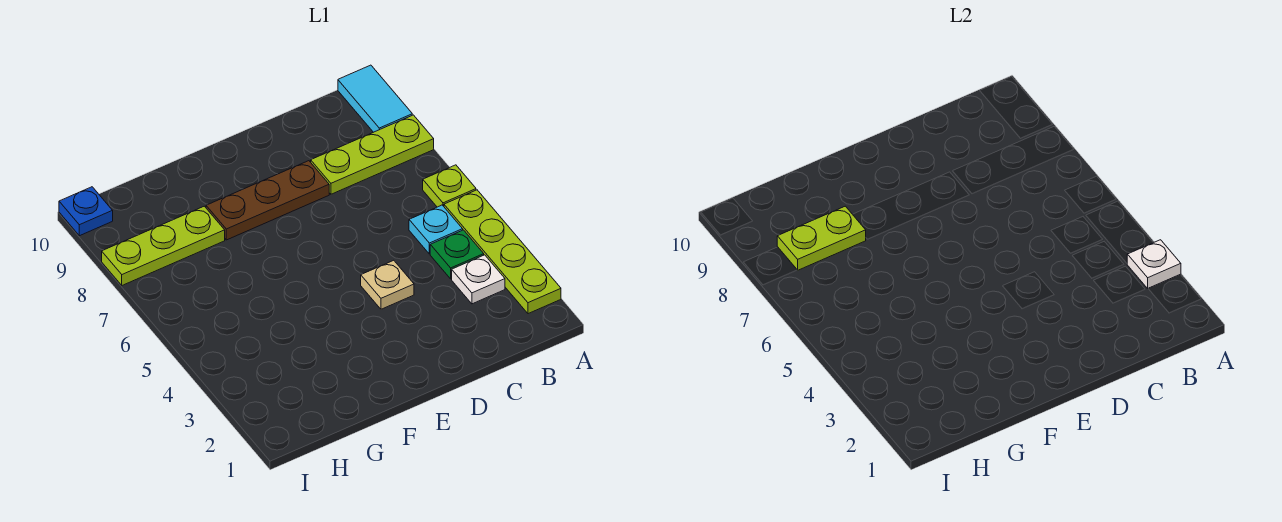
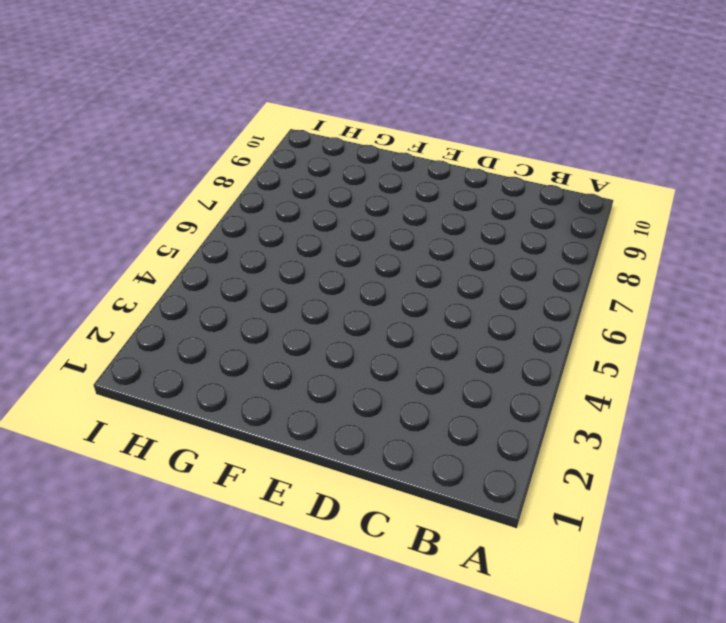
none -> lime 1x4 plate [444,190,561,314]
none -> lime 1x1 plate [423,165,476,207]
none -> lime 1x3 plate [311,115,434,194]

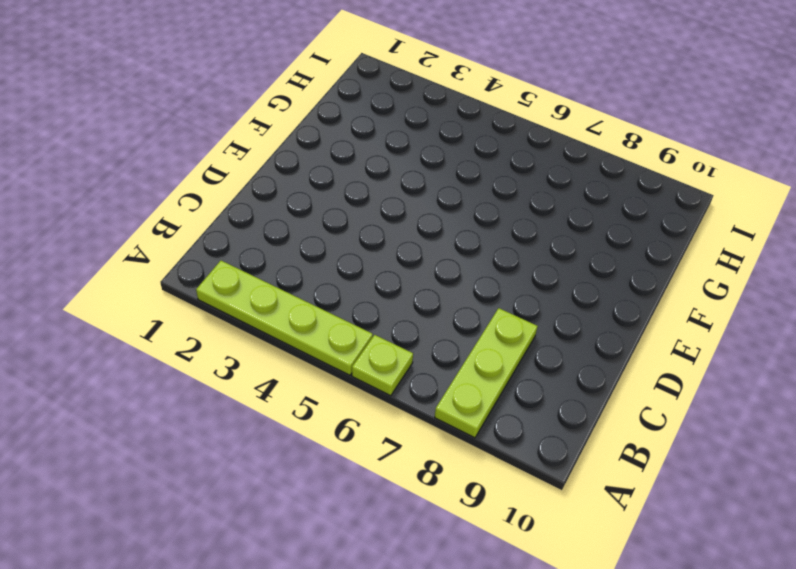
none -> cyan 1x2 tile [338,65,412,132]
none -> white 1x1 plate [452,255,505,304]
none -> green 1x1 plate [430,230,484,279]

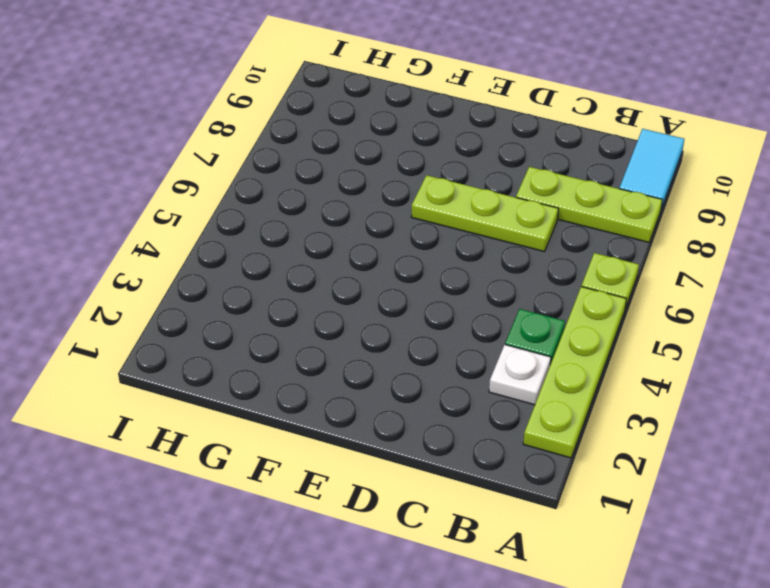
lime 1x3 plate [411,175,558,252] -> lime 1x3 plate moved to [102,206,225,285]
none -> cyan 1x1 plate [409,205,463,254]
none -> tan 1x1 plate [361,260,414,309]
none -> brown 1x3 plate [206,161,329,240]

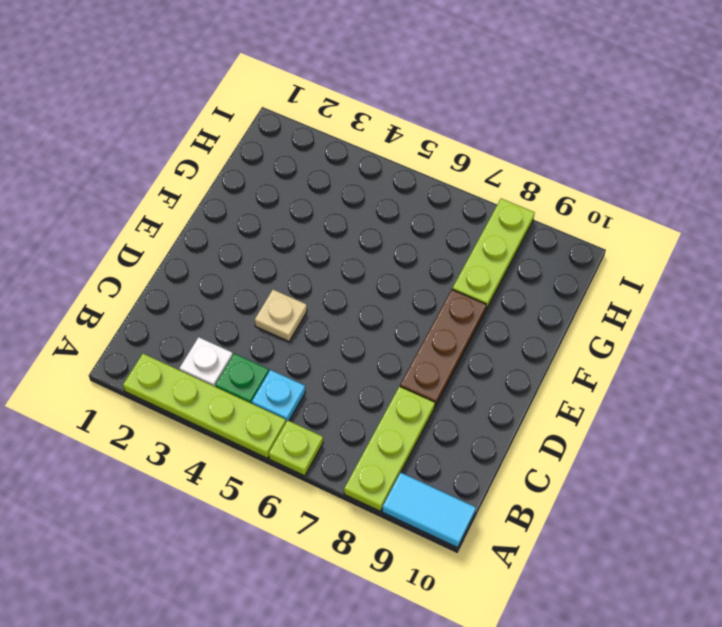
none -> blue 1x1 plate [59,187,113,236]
none -> white 1x1 plate [1127,240,1181,288]
none -> lime 1x2 plate [777,206,866,270]

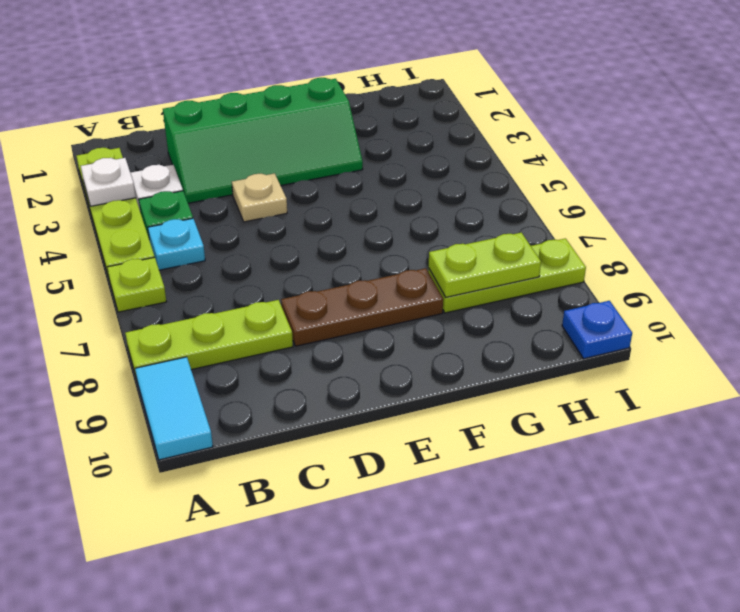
green 2x4 slope [163,78,363,203] -> none

